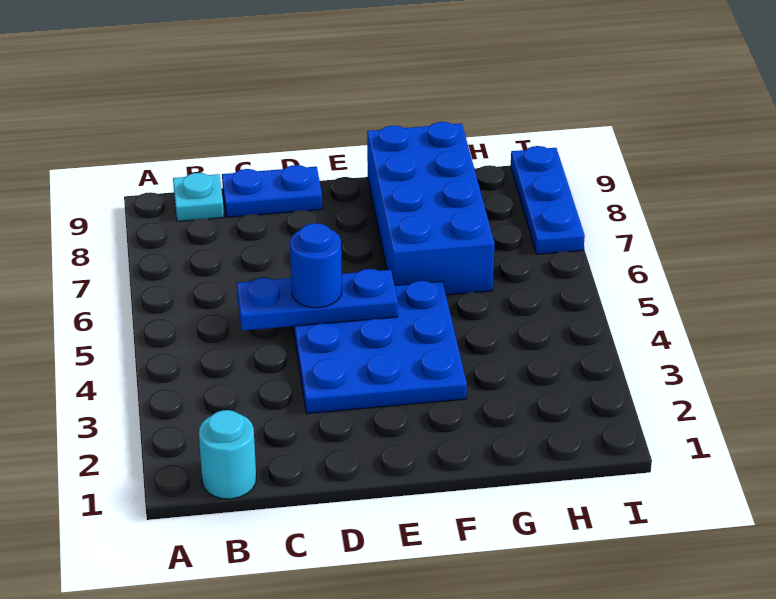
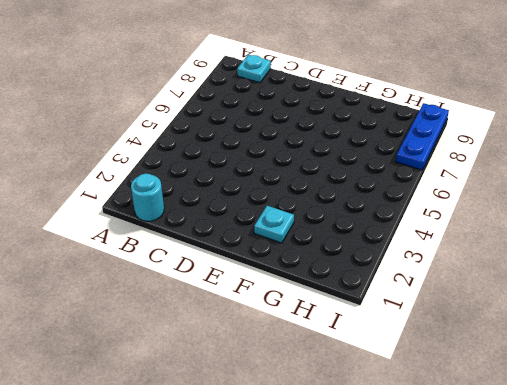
cyan 1x1 plate [254,206,294,243] -> none
none -> blue 1x2 plate [222,165,322,217]
none -> blue 3x3 plate [293,281,467,414]

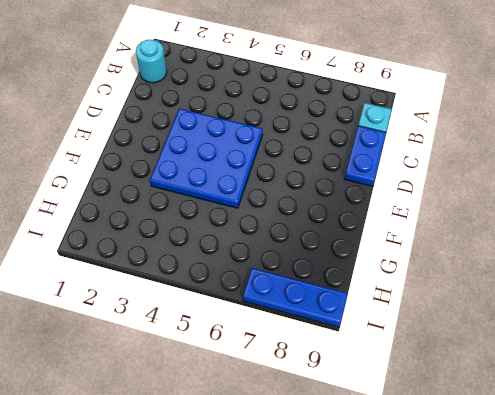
none -> blue 2x4 brick [367,122,495,295]
none -> blue 1x3 plate [237,269,398,331]

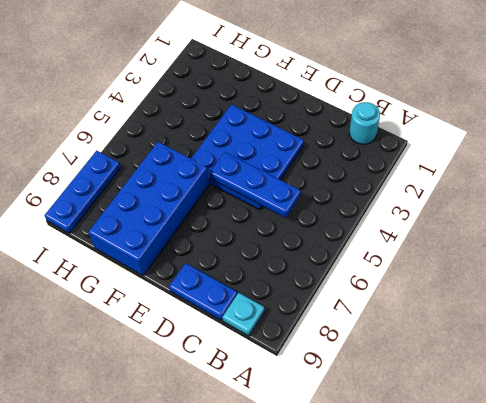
none -> blue 1x1 round brick [290,223,342,308]

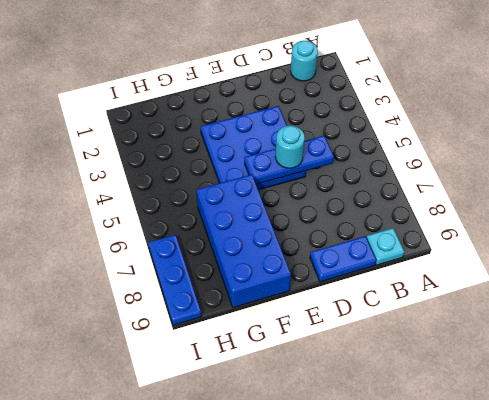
cyan 1x1 round brick [275,125,305,168] -> blue 1x1 round brick [290,223,342,308]

